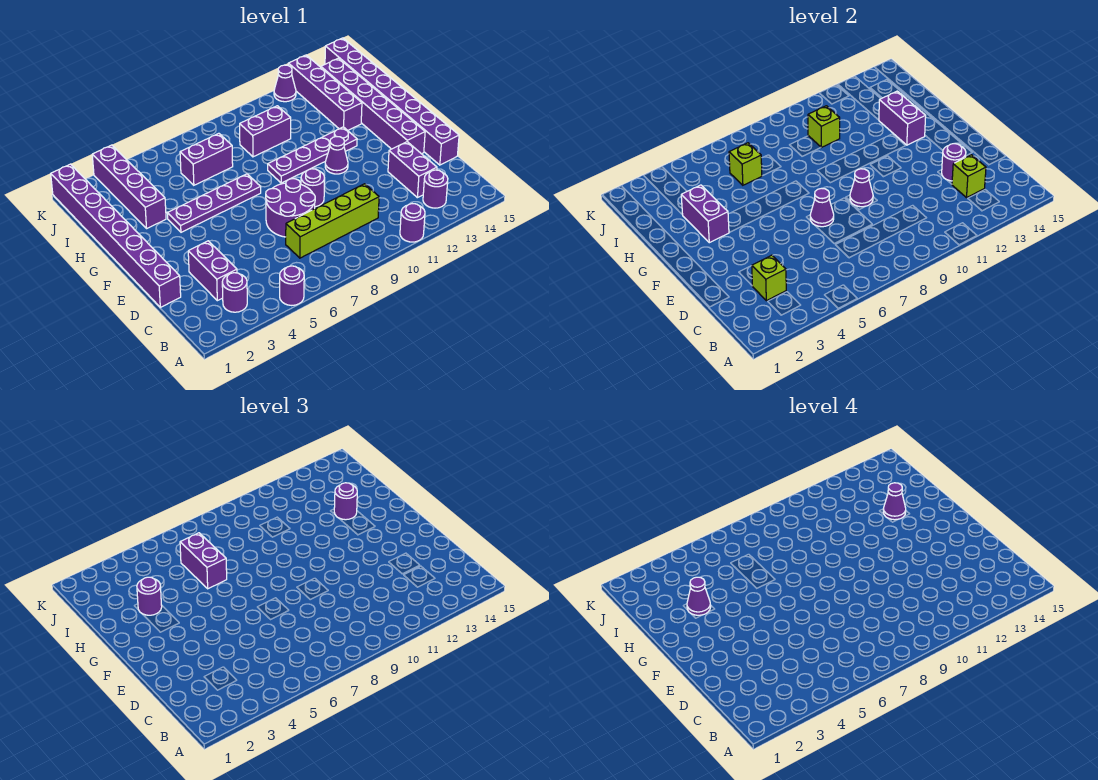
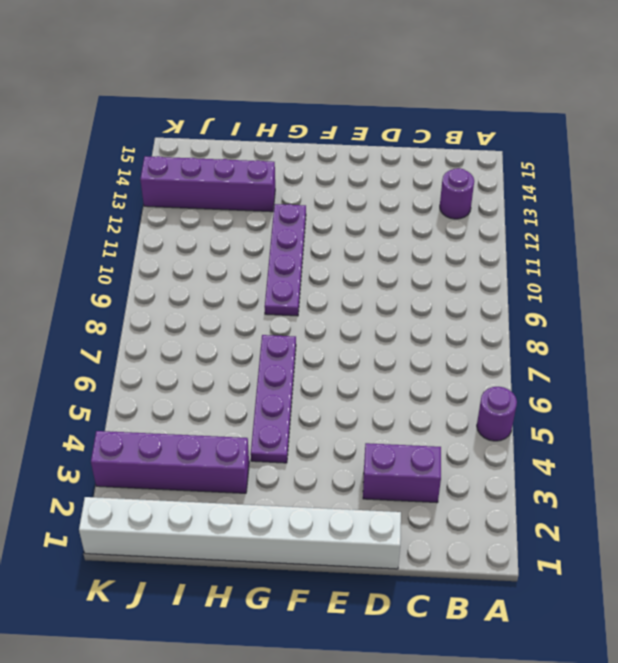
white 1x8 brick [79,497,401,569] -> purple 1x8 brick [51,164,181,307]
none -> purple 1x1 round brick [400,204,425,242]
none -> purple 1x1 round brick [222,273,247,312]
none -> lime 1x4 brick [286,184,379,258]
none -> purple 1x2 brick [388,142,437,198]

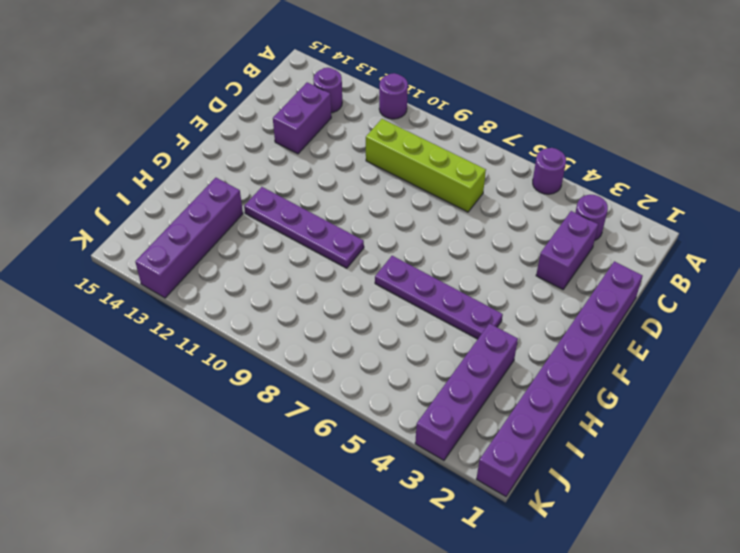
none -> purple 2x2 round brick [266,179,315,237]
none -> purple 1x8 brick [325,38,459,165]
none -> purple 1x1 round brick [301,169,325,207]
none -> purple 1x6 brick [321,58,425,154]

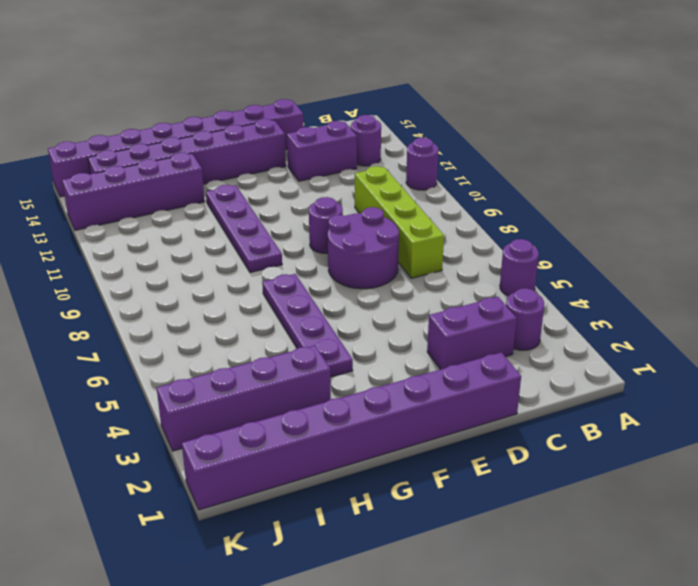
none -> purple 1x1 cone [325,136,348,174]
none -> purple 1x2 brick [180,133,233,185]
none -> purple 1x2 brick [240,106,291,157]
none -> purple 1x1 cone [274,65,296,102]

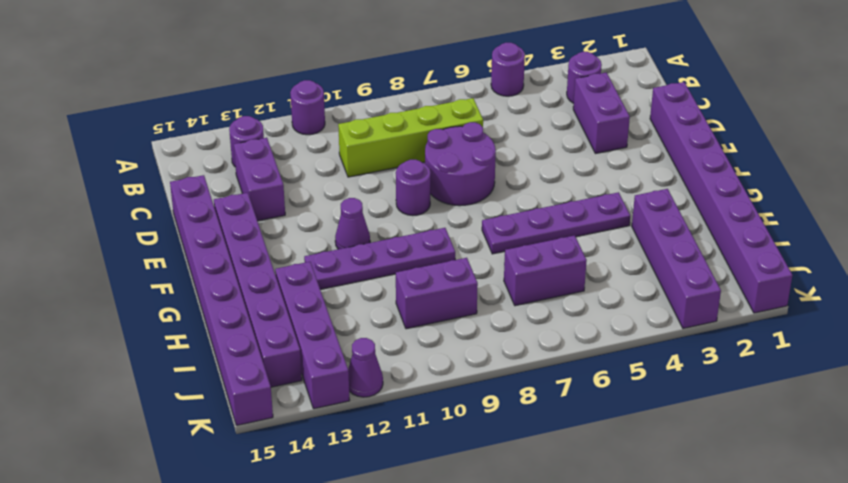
none -> lime 1x1 brick [752,255,786,301]
none -> lime 1x1 brick [952,155,986,198]
none -> purple 1x1 round brick [942,144,966,181]
none -> purple 1x1 cone [810,188,834,227]

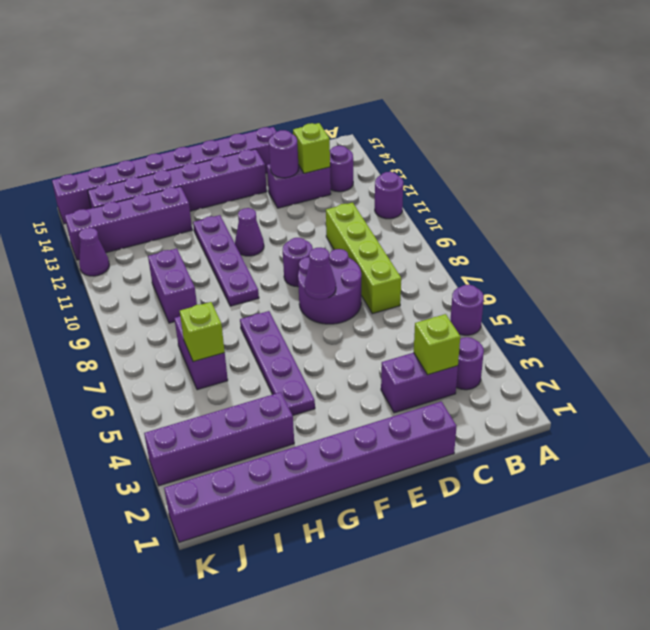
none -> purple 1x1 cone [850,169,873,207]
none -> purple 1x2 brick [681,185,729,243]
none -> purple 1x2 brick [879,91,926,145]
none -> lime 1x1 brick [808,106,840,147]

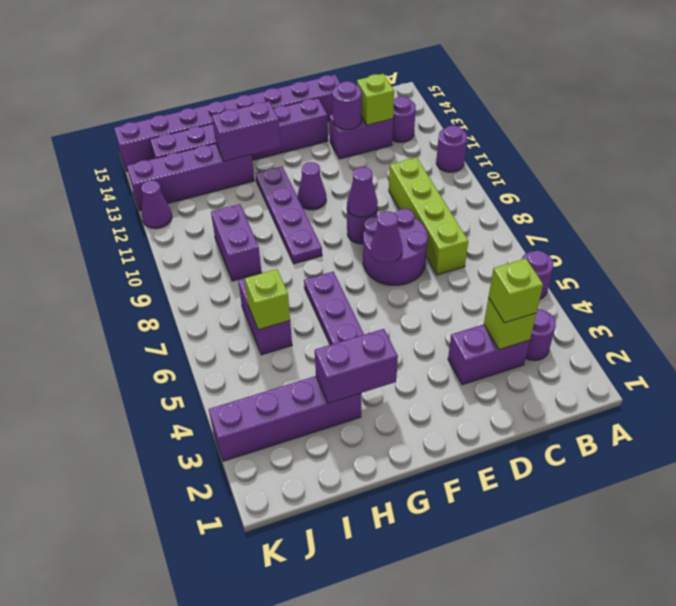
lime 1x1 brick [489,259,543,323] -> lime 1x1 brick moved to [808,106,840,147]
none -> purple 1x8 brick [51,164,181,307]
none -> purple 1x1 round brick [137,577,162,615]
none -> purple 1x2 brick [180,533,227,589]
none -> purple 1x1 round brick [334,483,357,520]

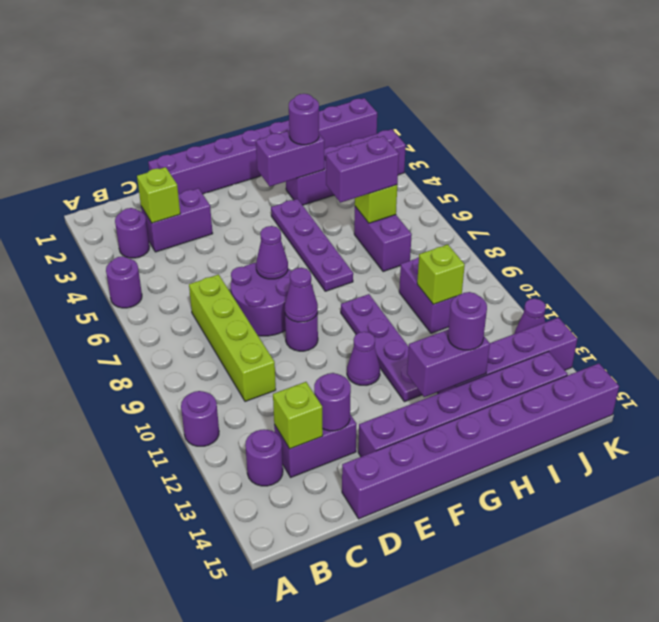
none -> purple 1x1 cone [687,577,711,615]
none -> purple 1x1 cone [883,483,906,520]

